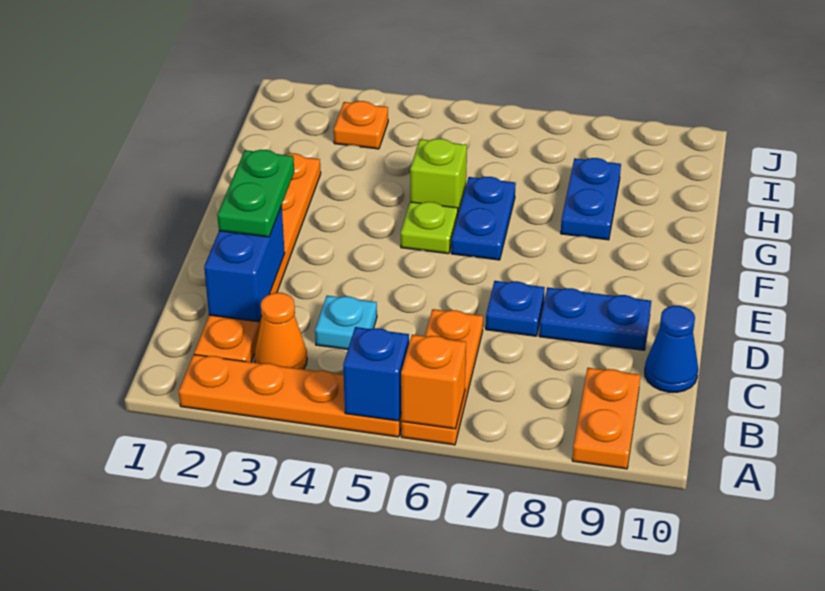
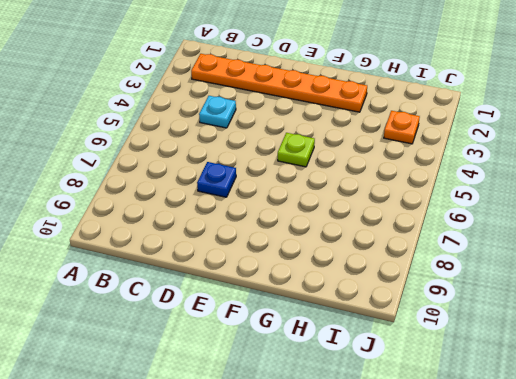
none -> orange 1x4 plate [179,355,401,437]
none -> orange 1x3 plate [401,309,483,445]
none -> orange 1x2 plate [572,368,641,469]

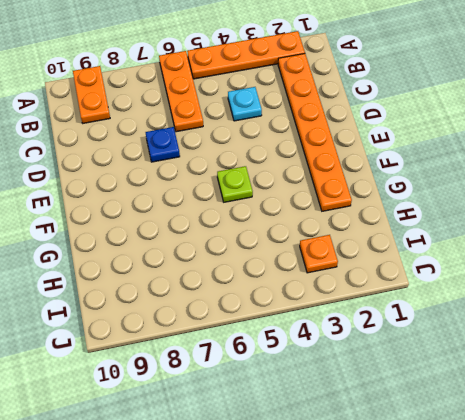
none -> orange 1x1 cone [254,293,307,369]
none -> blue 1x1 cone [645,306,698,392]
none -> blue 1x2 plate [539,287,651,350]

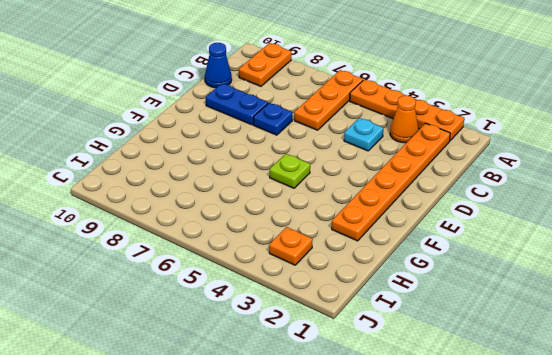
none -> blue 1x2 plate [451,177,516,260]
none -> lime 1x1 brick [410,139,467,217]
none -> blue 1x2 plate [561,158,621,240]

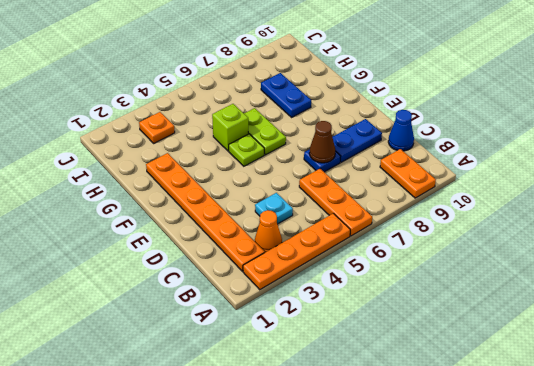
brown 1x1 cone [309,121,335,163] -> none
lime 1x2 plate [244,108,286,155] -> blue 1x2 plate [451,177,516,260]
none -> blue 1x1 brick [343,327,409,421]
none -> orange 1x1 brick [401,335,466,429]
none -> blue 1x2 brick [204,206,285,322]

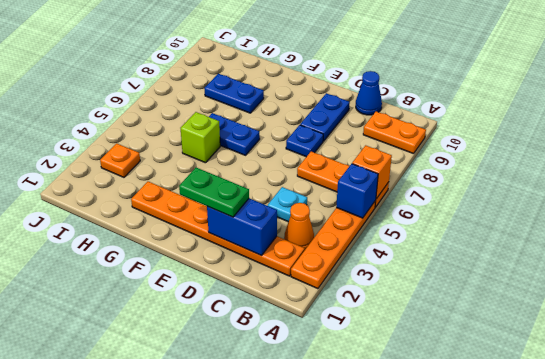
none -> lime 1x1 plate [401,202,458,254]

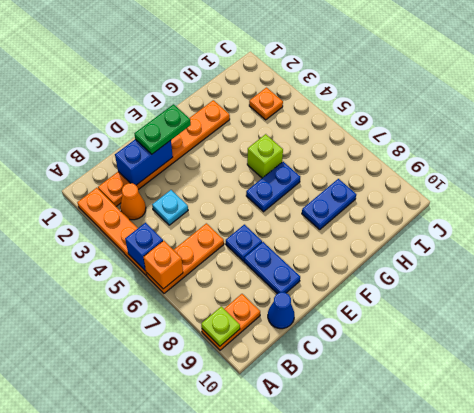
lime 1x1 plate [201,306,240,346] -> lime 1x1 plate moved to [401,202,458,254]

